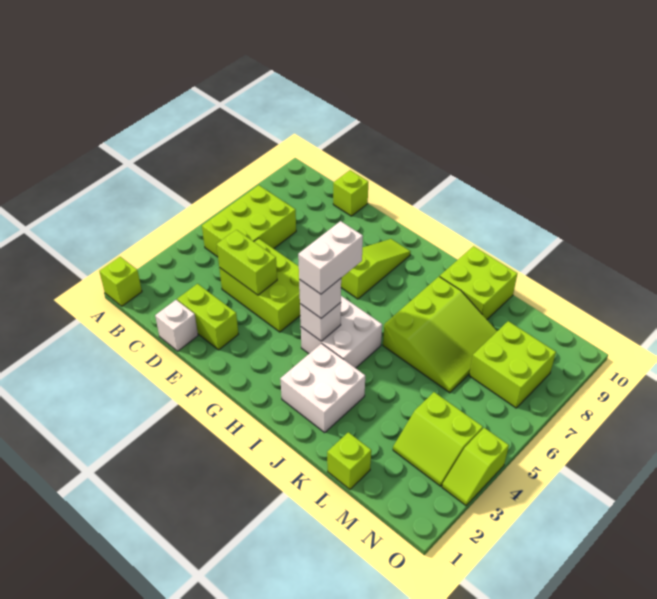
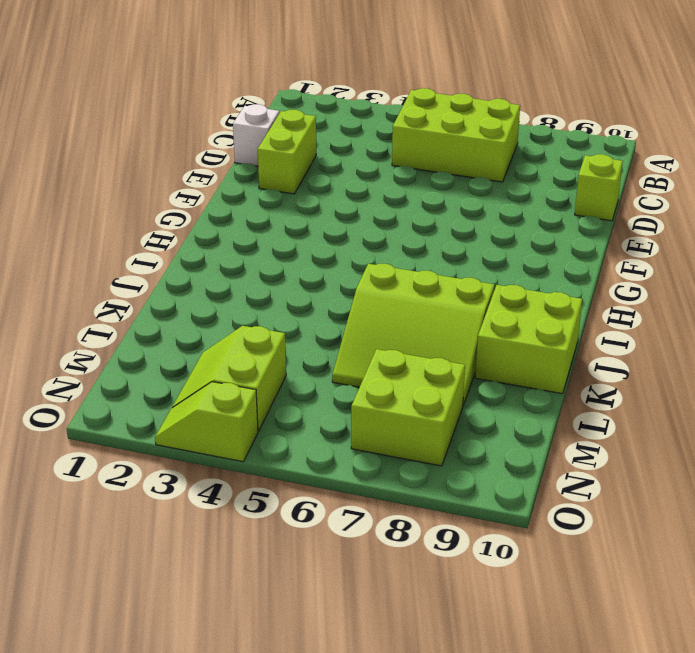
none -> lime 1x1 brick [99,257,142,306]
none -> lime 2x3 brick [219,238,300,332]
none -> lime 1x3 slope [341,239,411,299]

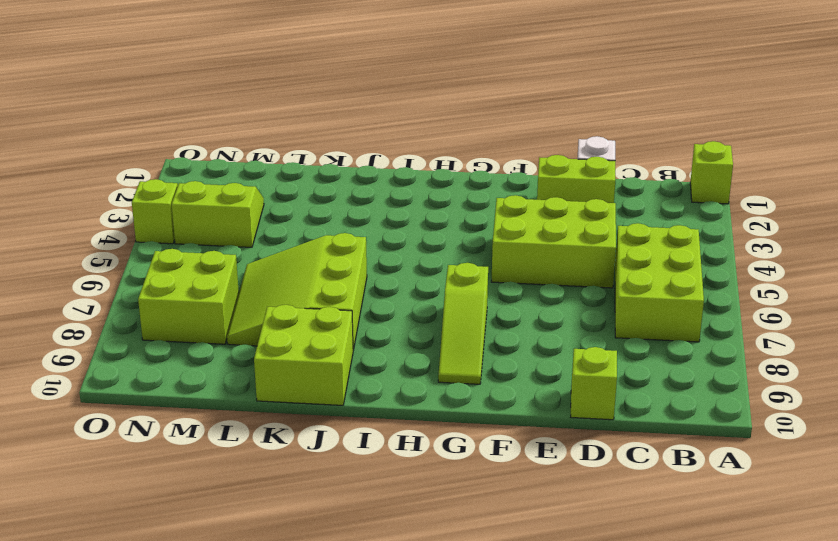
none -> white 2x2 brick [301,296,382,368]
none -> white 2x2 brick [280,344,365,433]
none -> lime 1x1 brick [327,432,371,489]

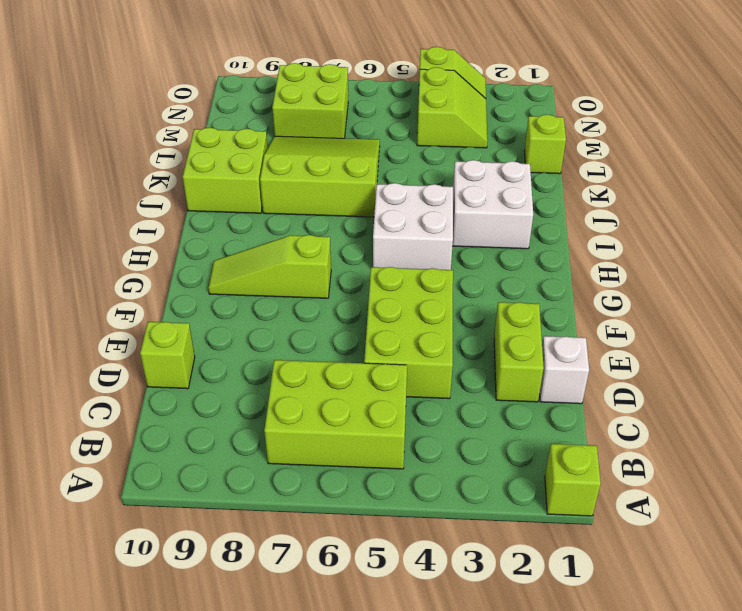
none -> lime 1x2 brick [217,230,277,295]
none -> white 1x1 brick [300,303,341,341]
none -> white 1x1 brick [299,279,341,318]

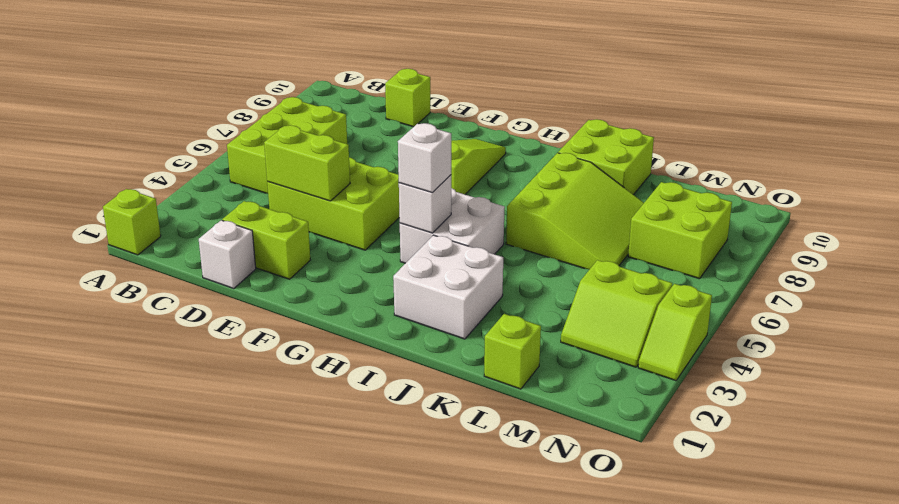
none -> white 1x2 brick [298,221,363,294]

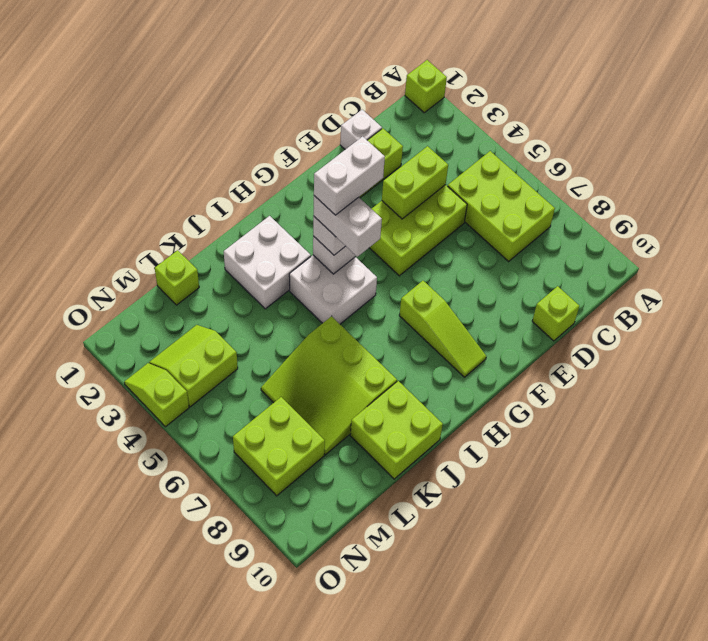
white 1x2 brick [314,136,385,215] -> none

